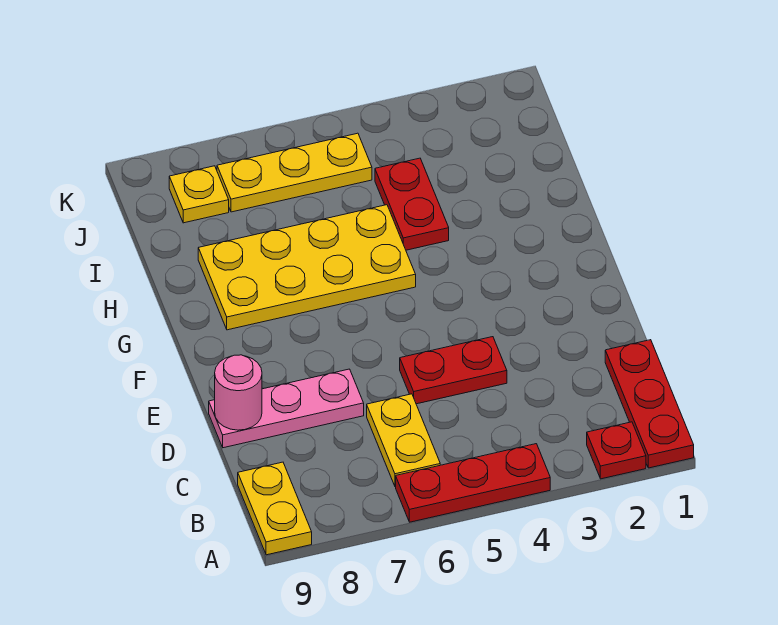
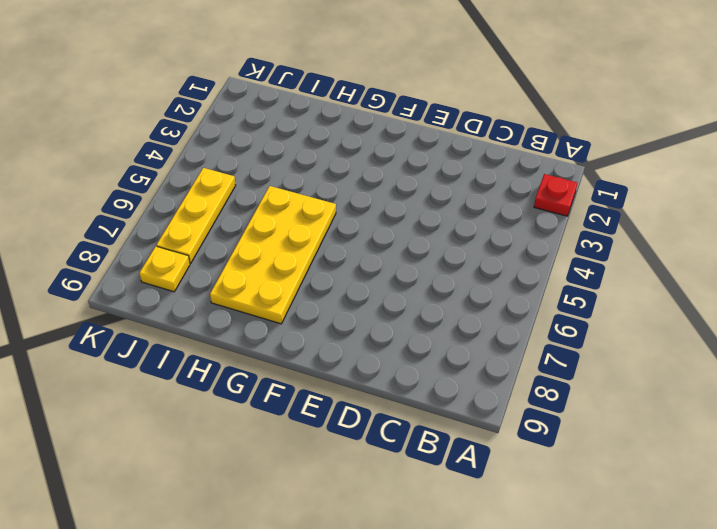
none -> red 1x3 plate [605,340,694,468]
none -> red 1x3 plate [396,444,550,522]
none -> yellow 1x2 plate [238,462,312,555]

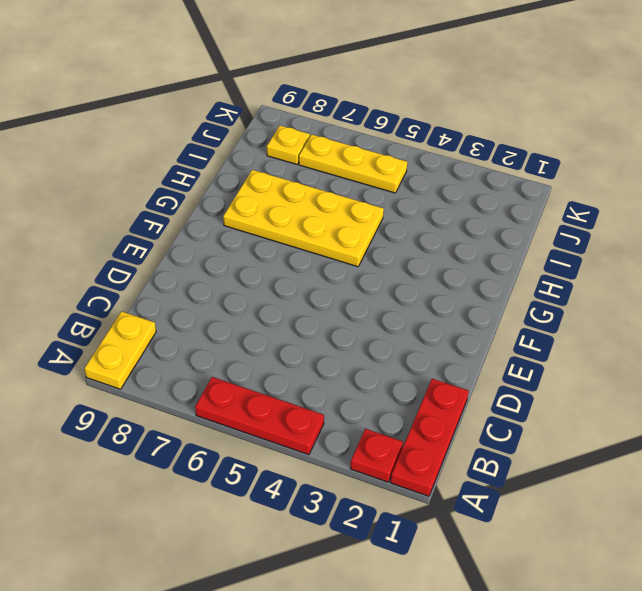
none -> yellow 1x2 plate [367,394,440,487]
none -> red 1x2 plate [400,337,507,404]
none -> pink 1x3 plate [209,369,364,448]

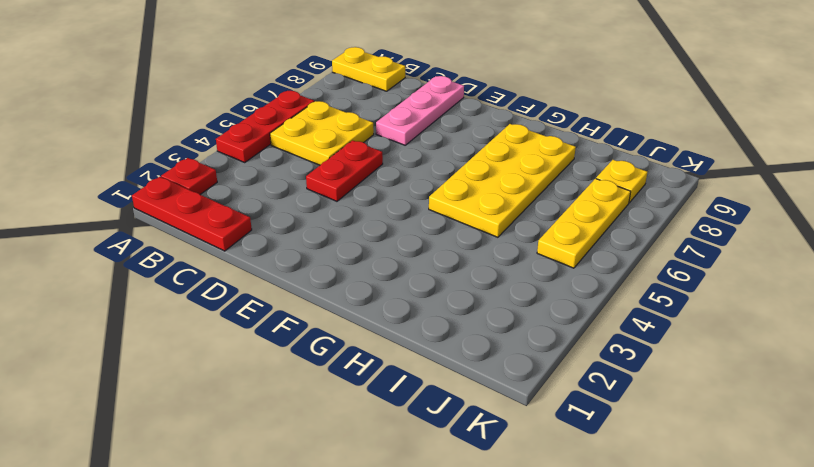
yellow 2x2 plate [270,101,374,165] -> yellow 1x2 plate [367,394,440,487]
none -> red 1x2 plate [375,158,449,250]
none -> pink 1x1 round brick [215,355,262,430]

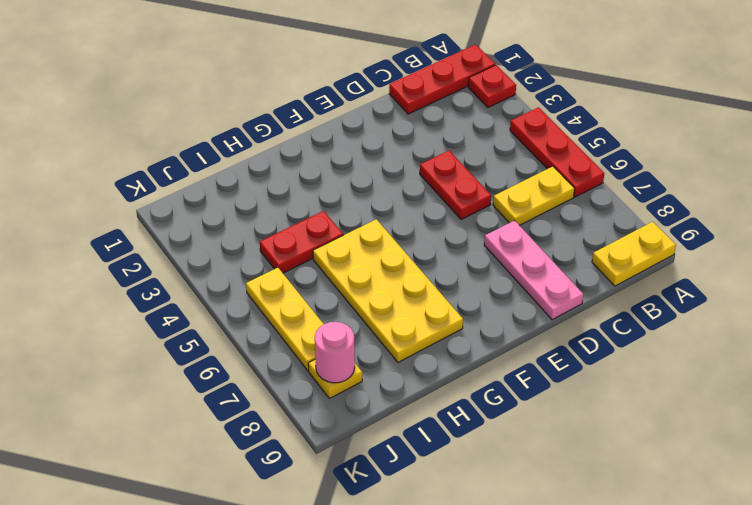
pink 1x1 round brick [315,322,355,383] -> pink 1x1 round brick moved to [215,355,262,430]

